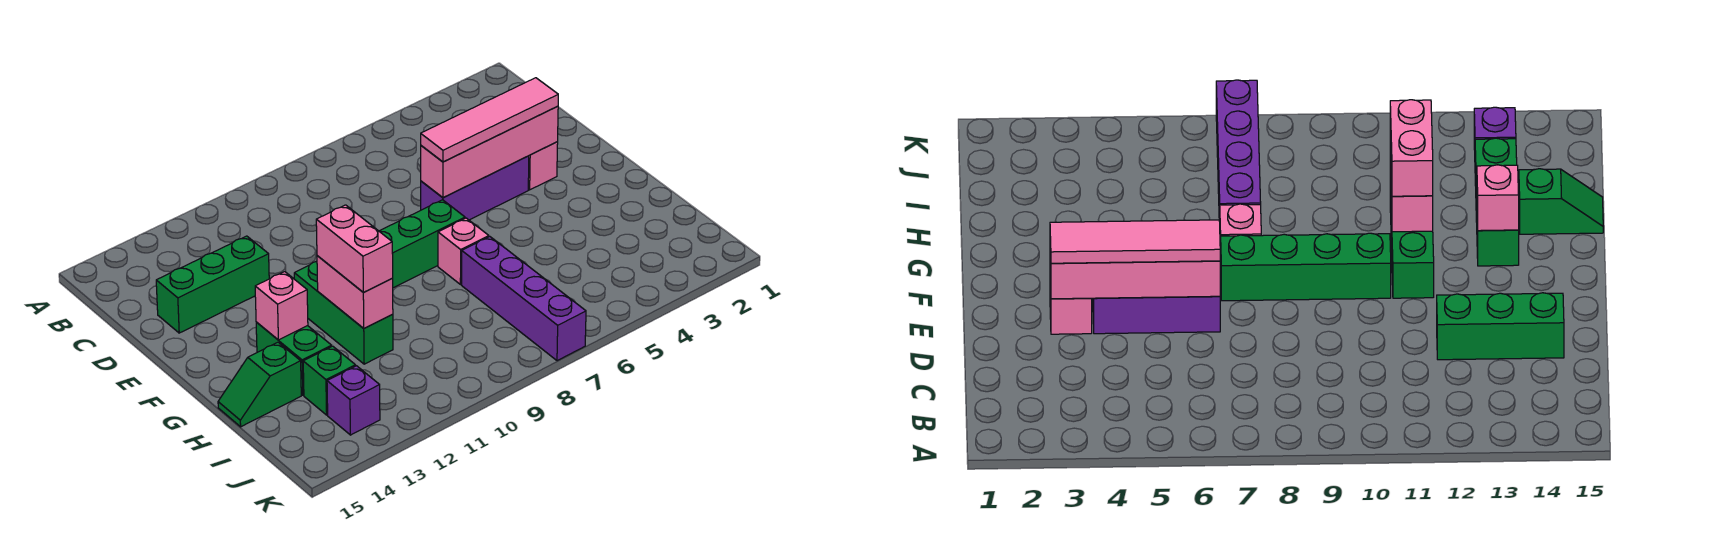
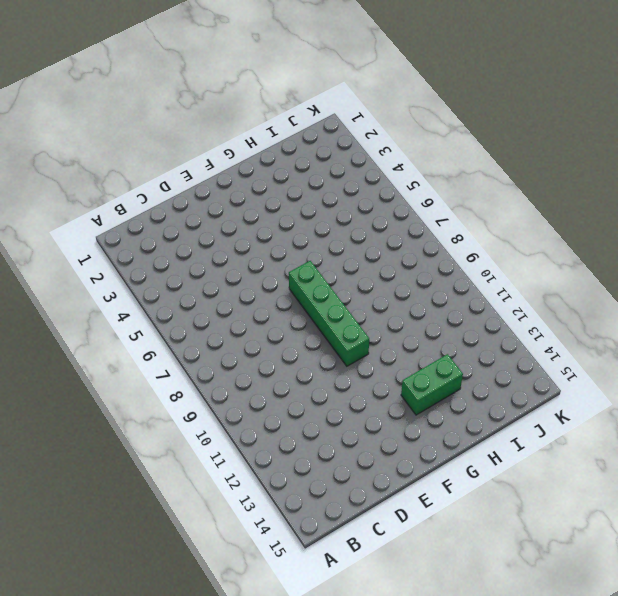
none -> green 1x3 brick [156,236,269,333]
none -> pink 1x1 brick [528,142,558,190]
none -> purple 1x3 brick [421,156,529,220]

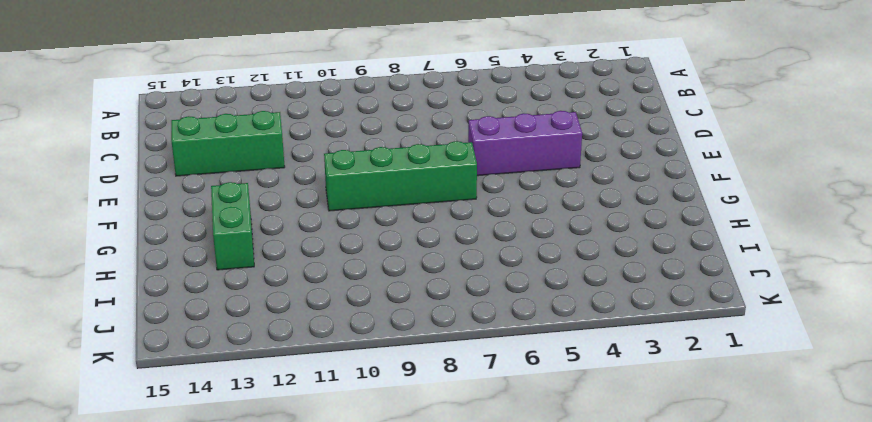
none -> pink 1x1 brick [528,142,558,190]
none -> green 1x3 brick [294,261,393,364]
none -> pink 1x1 brick [438,218,489,285]

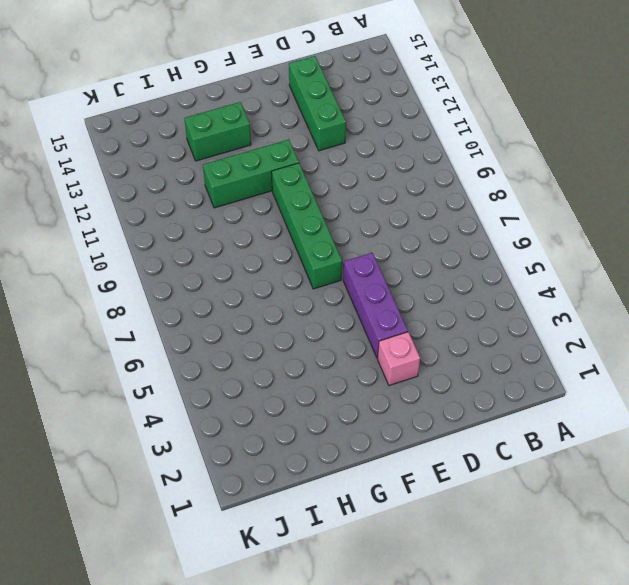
none -> pink 1x1 brick [438,218,489,285]
none -> purple 1x4 brick [462,237,586,361]
none -> green 1x2 slope [218,342,301,427]

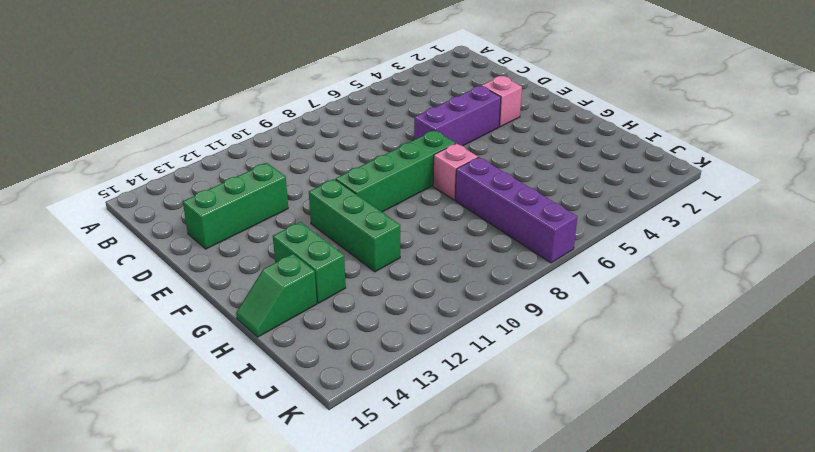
none -> green 1x1 brick [303,346,356,415]
none -> purple 1x1 brick [327,366,380,435]
none -> pink 1x4 brick [421,106,558,198]

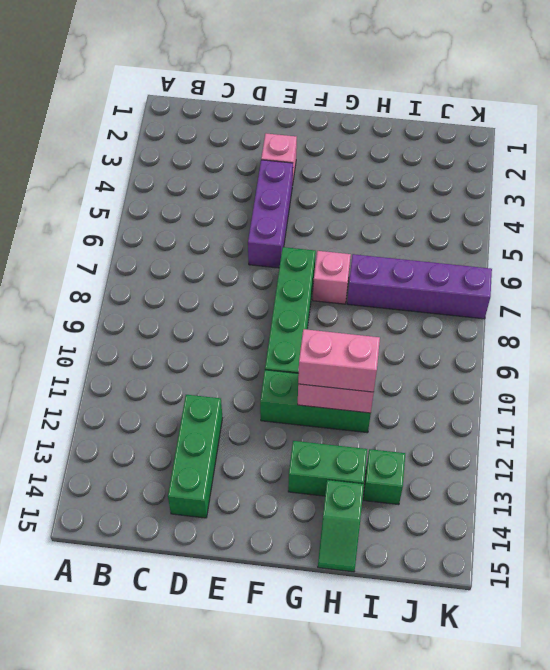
none -> purple 1x1 brick [327,366,380,435]
none -> pink 1x4 brick [421,106,558,198]
none -> pink 1x1 brick [255,272,308,340]

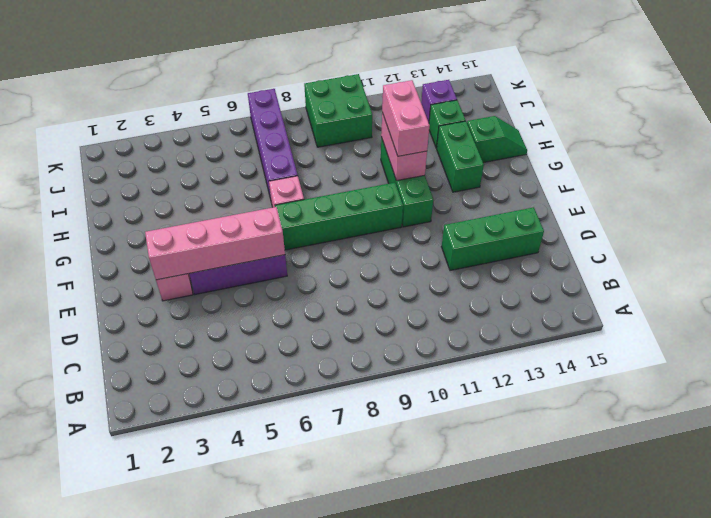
green 2x2 brick [304,74,372,147] -> none
none -> pink 1x1 brick [255,272,308,340]
none -> pink 1x4 tile [421,78,558,162]

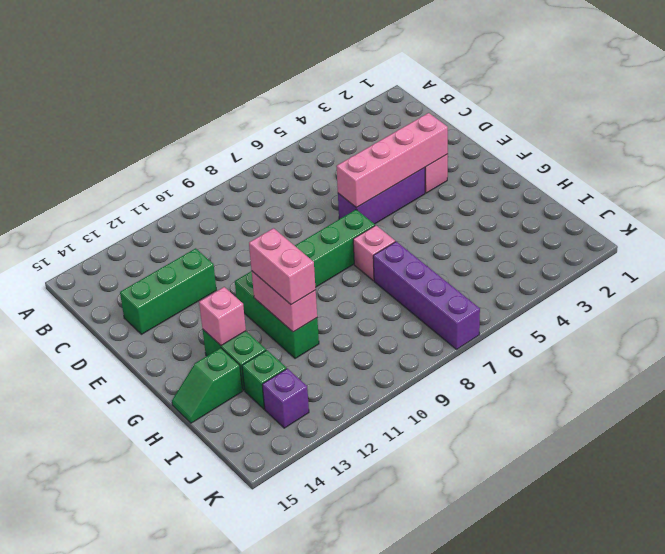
none -> pink 1x4 tile [421,78,558,162]

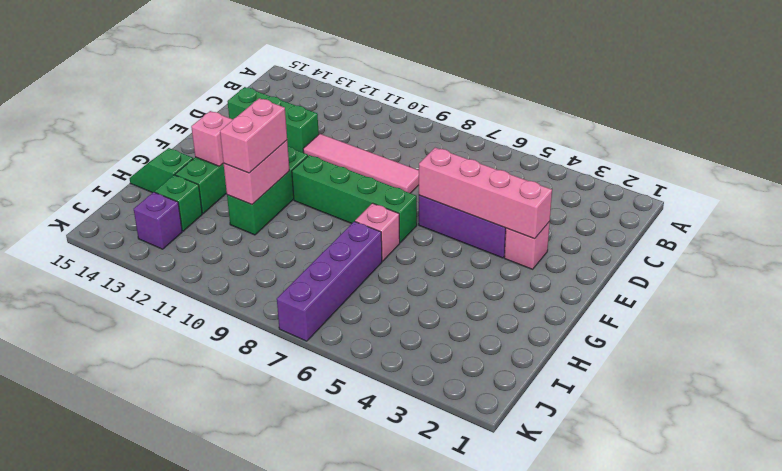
pink 1x4 tile [303,134,419,193] -> pink 1x4 tile moved to [421,78,558,162]

